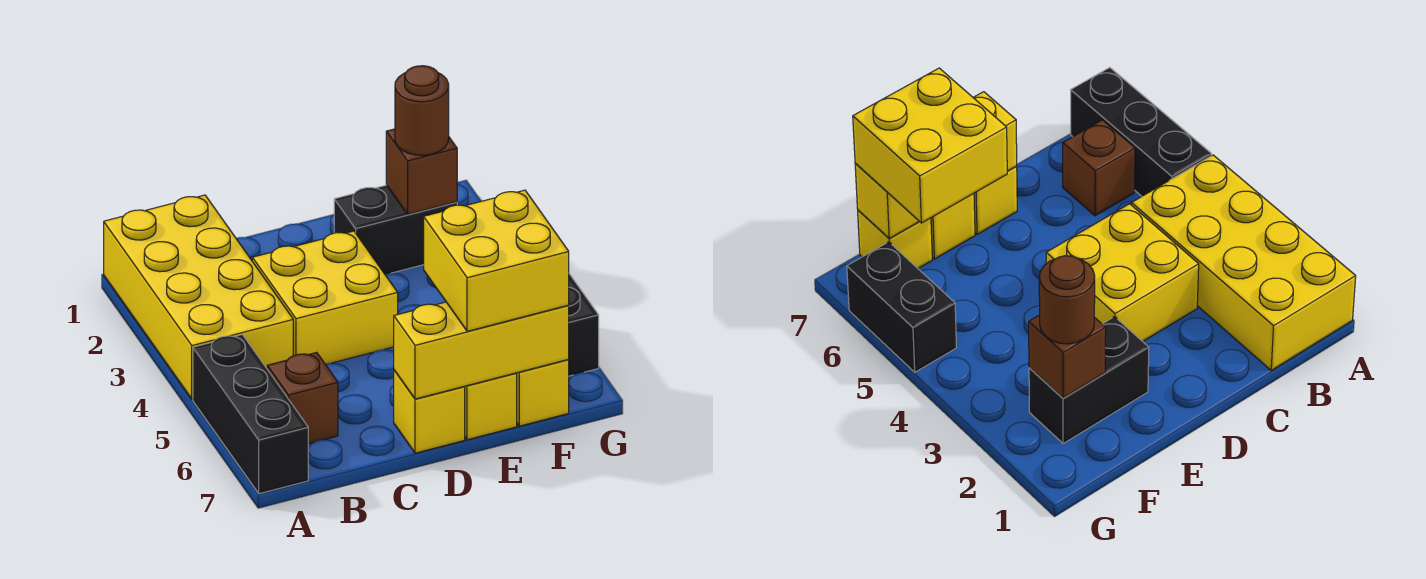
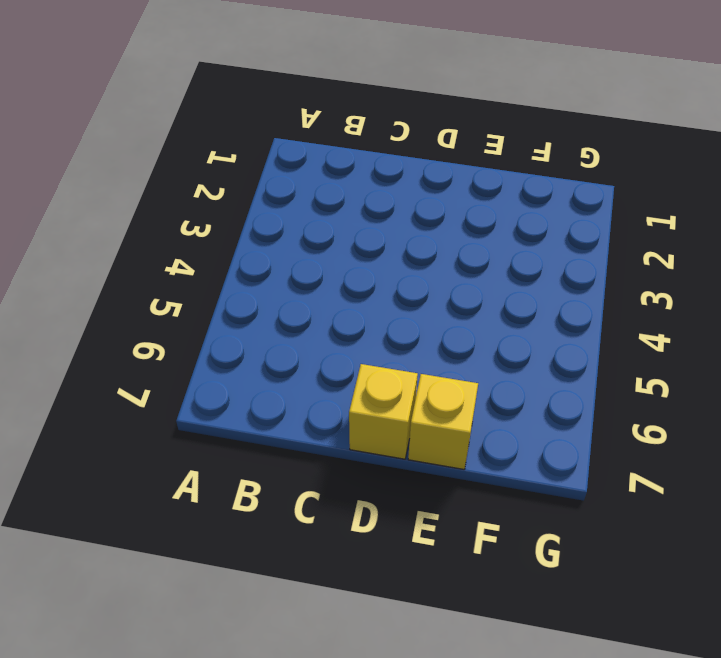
none -> yellow 2x4 brick [104,195,293,399]
none -> black 1x3 brick [193,335,308,494]
none -> brown 1x1 brick [267,352,338,444]

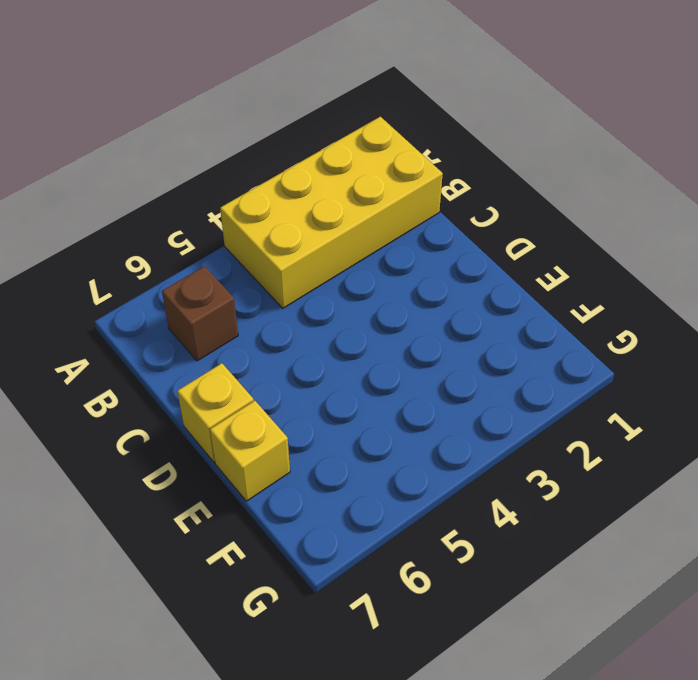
none -> black 1x3 brick [193,335,308,494]
none -> yellow 2x2 brick [252,231,398,364]
none -> black 1x2 brick [334,185,457,274]

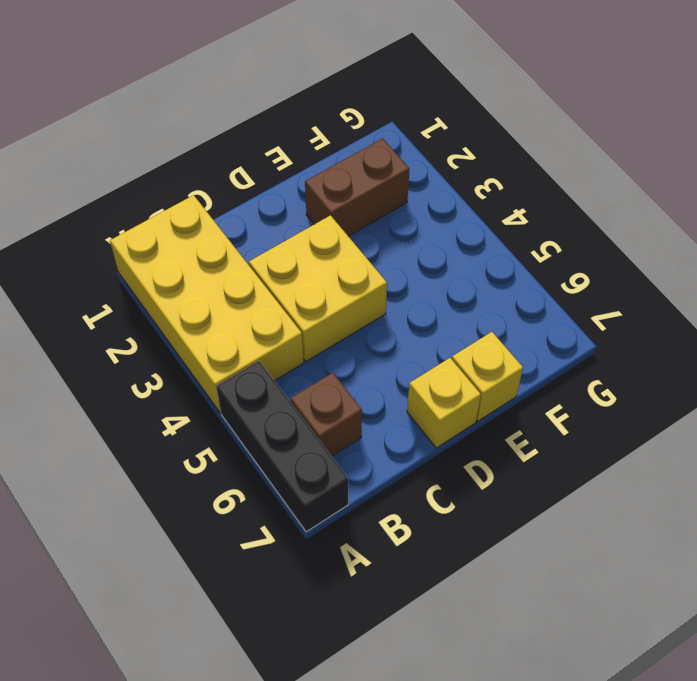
brown 1x2 brick [305,139,409,236] -> black 1x2 brick [334,185,457,274]
none -> yellow 1x1 brick [517,359,569,426]
none -> black 1x2 brick [569,274,599,376]
none -> yellow 1x3 brick [394,302,569,399]

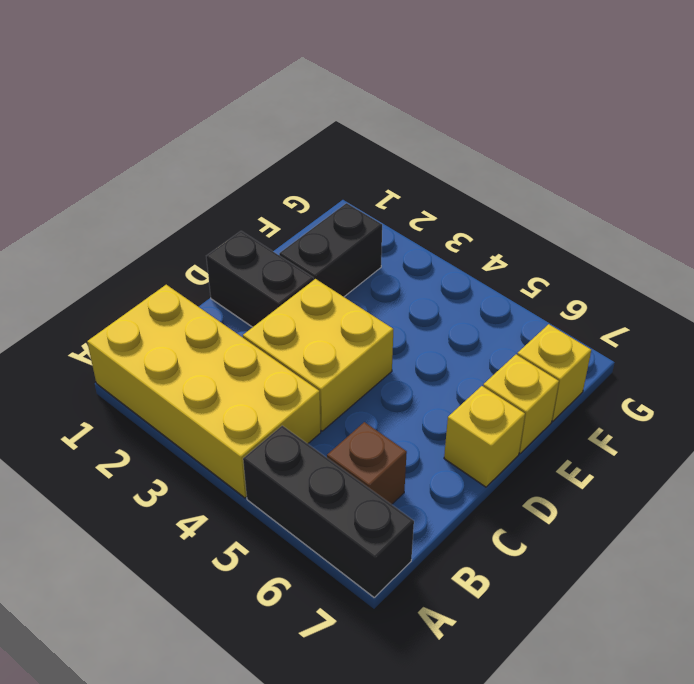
black 1x2 brick [206,231,314,327] -> black 1x2 brick moved to [569,274,599,376]
none -> yellow 1x3 brick [394,302,569,399]
none -> brown 1x1 brick [386,129,457,214]
none -> yellow 2x2 brick [424,190,569,331]

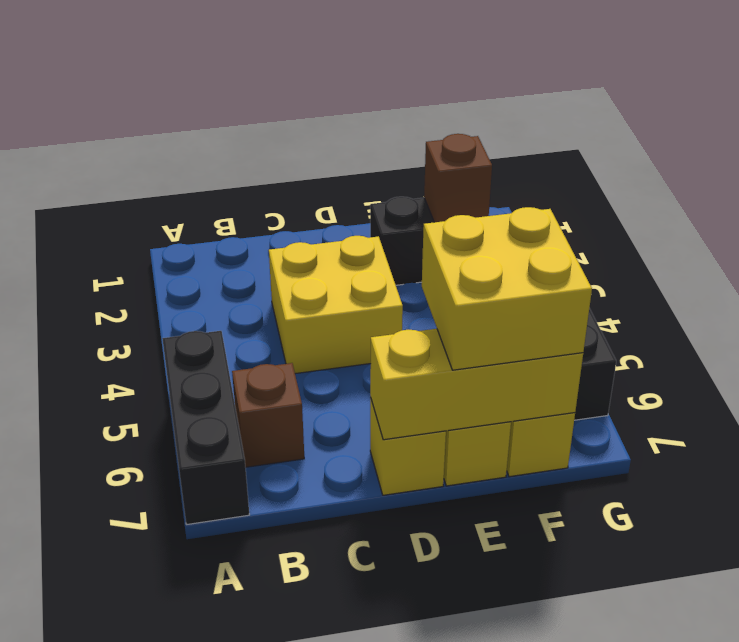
none -> yellow 2x4 brick [104,195,293,399]
none -> brown 1x1 round brick [395,66,449,155]

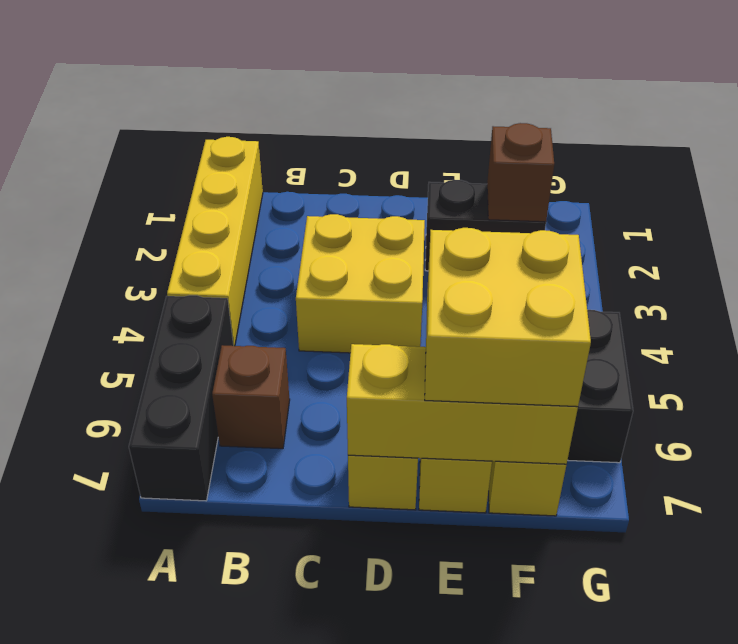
yellow 1x4 brick [167,137,263,346] -> yellow 2x4 brick [104,195,293,399]
none -> brown 1x1 round brick [395,66,449,155]

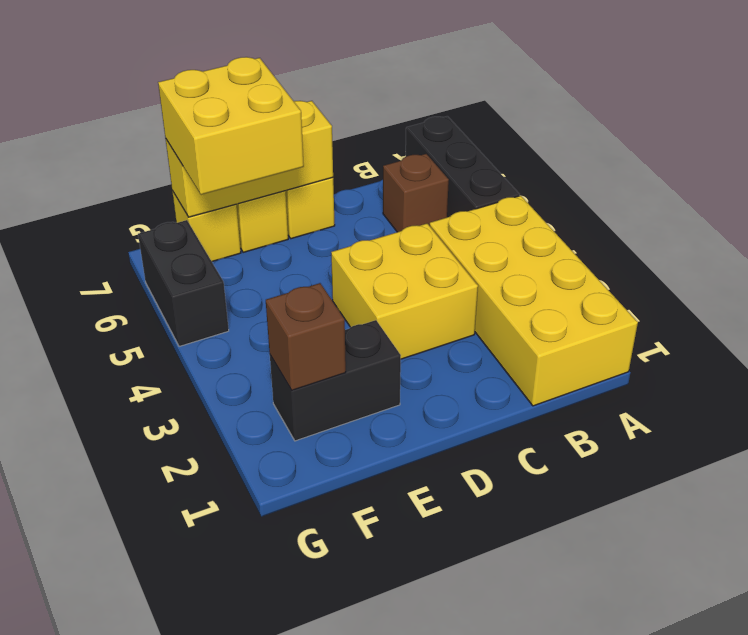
none -> brown 1x1 round brick [395,66,449,155]

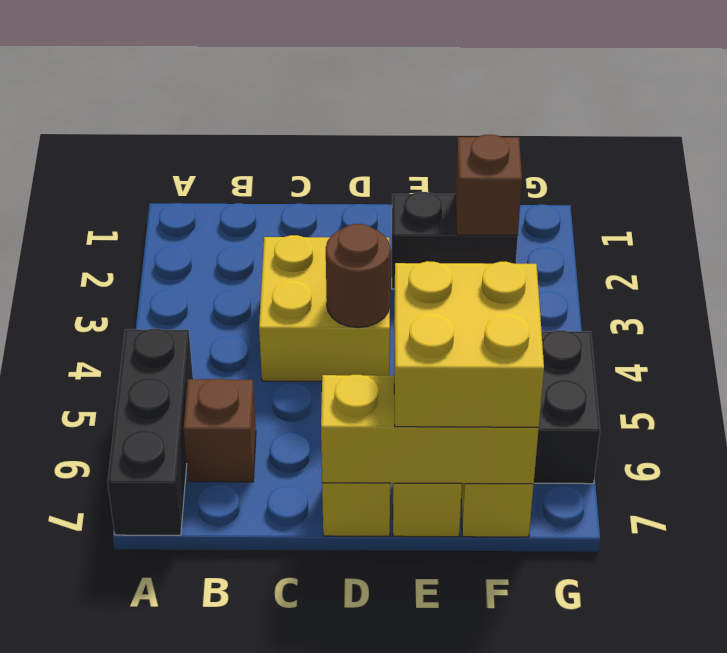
brown 1x1 round brick [326,224,390,328] -> brown 1x1 round brick moved to [395,66,449,155]
none -> yellow 2x4 brick [104,195,293,399]

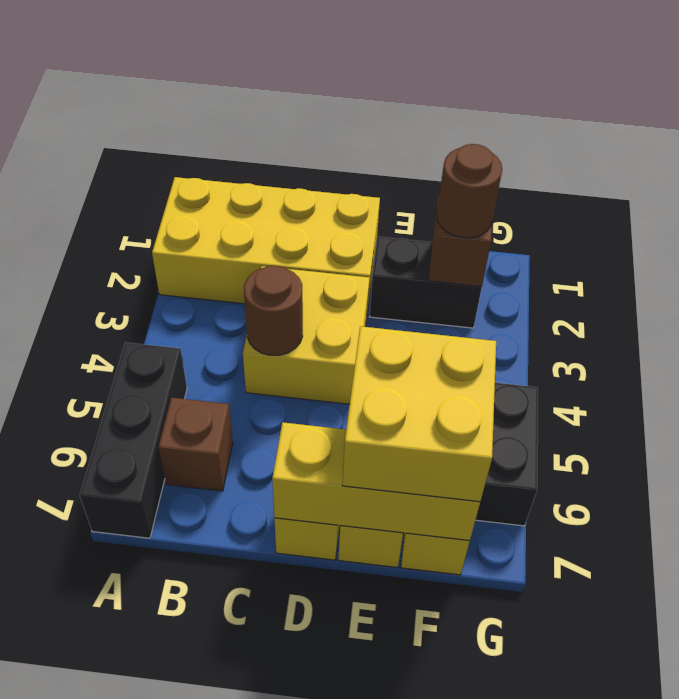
yellow 2x4 brick [152,177,380,312] -> yellow 2x4 brick turned to [104,195,293,399]
brown 1x1 round brick [244,266,303,355] -> none

